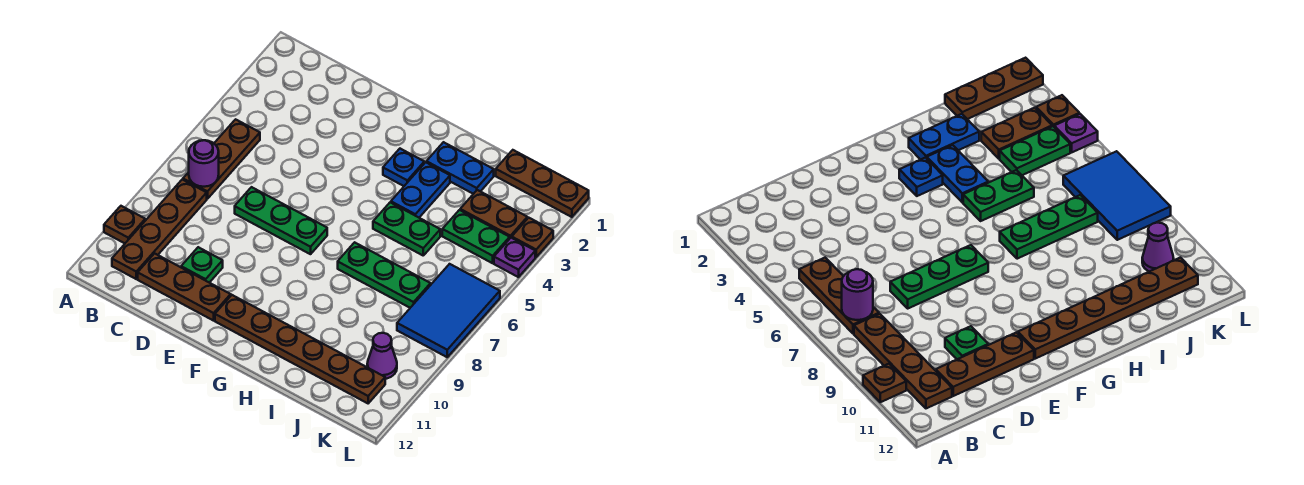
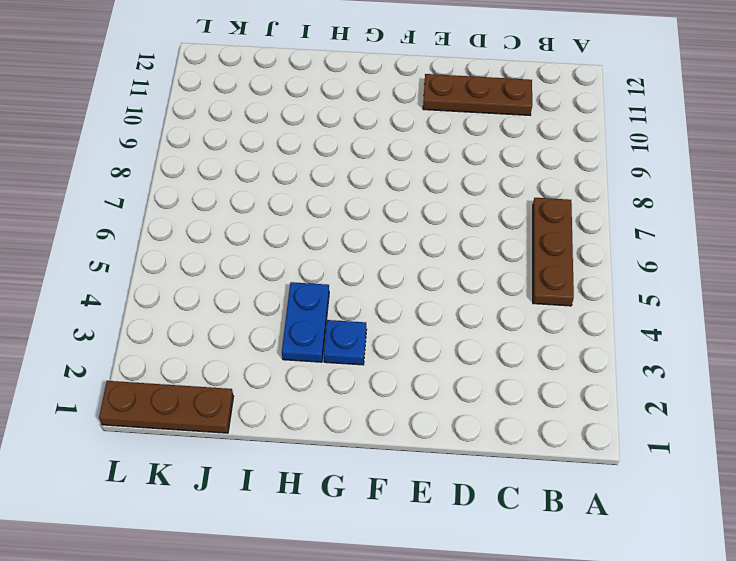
none -> brown 1x1 plate [104,206,145,243]
none -> brown 1x4 plate [112,180,207,279]
none -> green 1x3 plate [235,187,327,254]

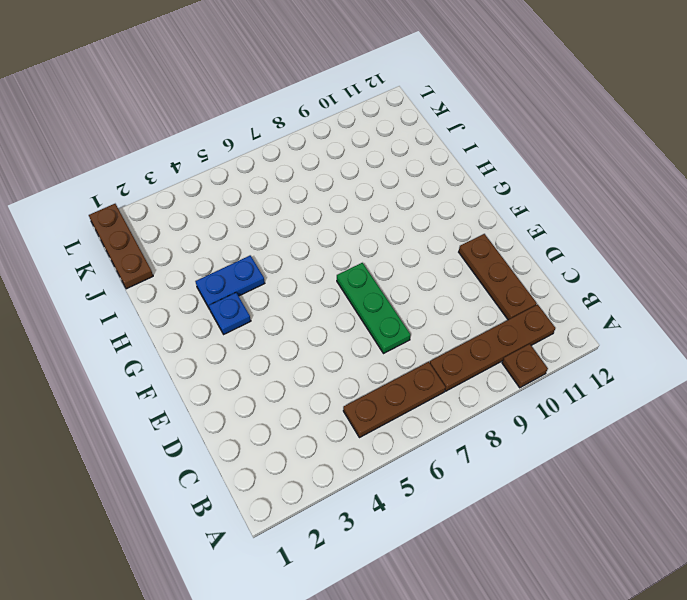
none -> green 1x1 plate [181,247,223,283]
none -> brown 1x6 plate [215,295,385,403]
none -> blue 1x2 plate [426,142,494,194]

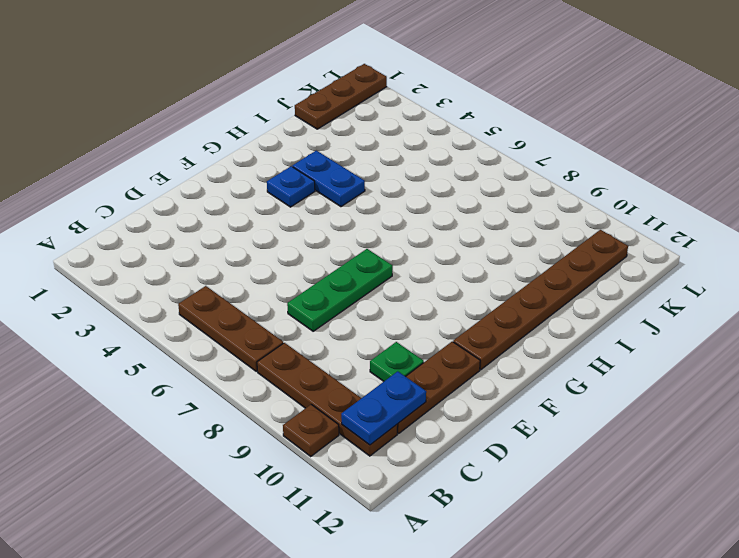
blue 1x2 plate [341,371,426,445] -> blue 1x2 plate moved to [426,142,494,194]
none -> green 1x2 plate [373,202,440,255]
none -> green 1x3 plate [338,242,431,308]
none -> brown 1x2 plate [460,190,527,238]

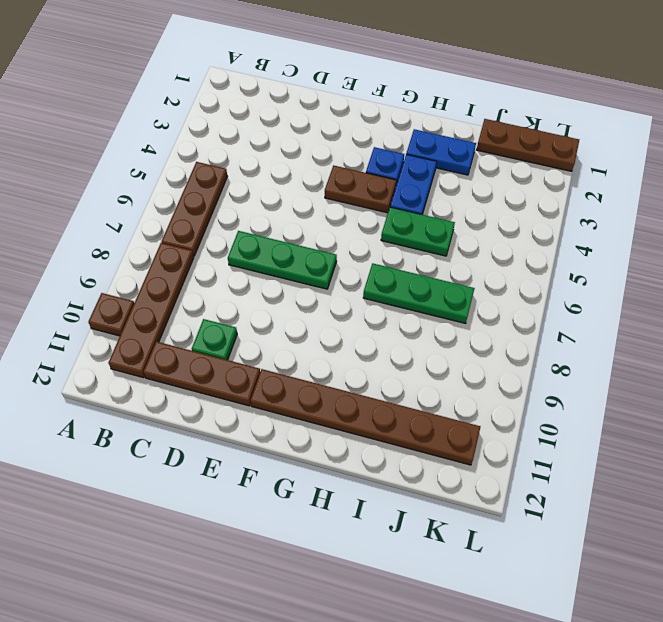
brown 1x2 plate [325,165,396,213] -> brown 1x2 plate moved to [460,190,527,238]
none -> green 1x2 plate [442,210,510,263]
none -> blue 2x3 tile [397,264,500,357]
none -> purple 1x1 cone [367,333,397,379]

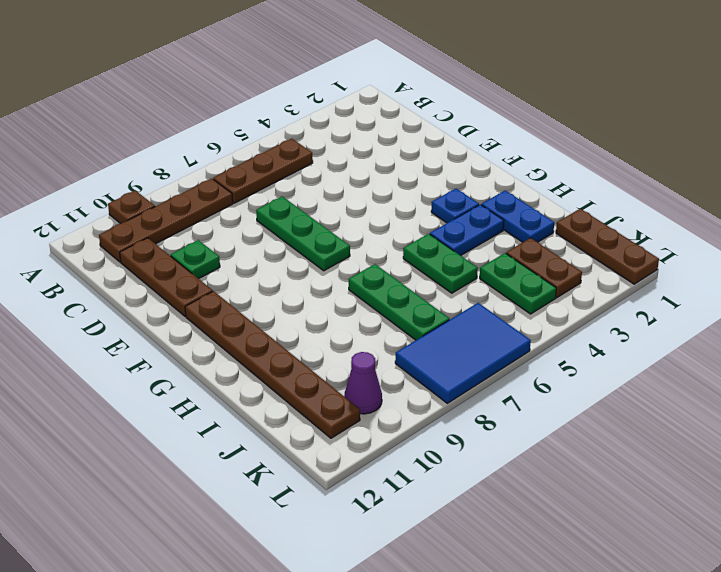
none -> brown 1x1 plate [512,218,553,257]
none -> purple 1x1 plate [494,238,535,277]
none -> purple 1x1 round brick [189,140,219,187]

